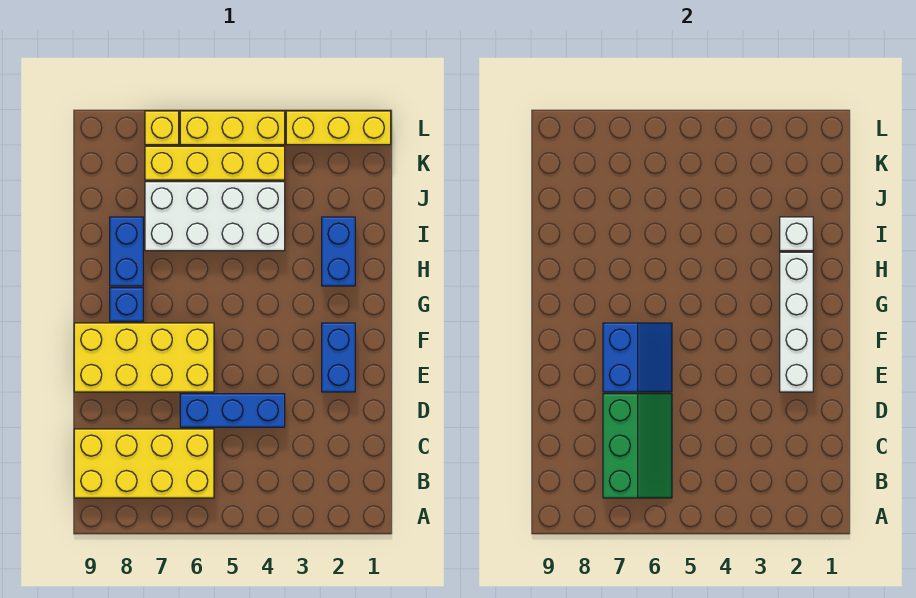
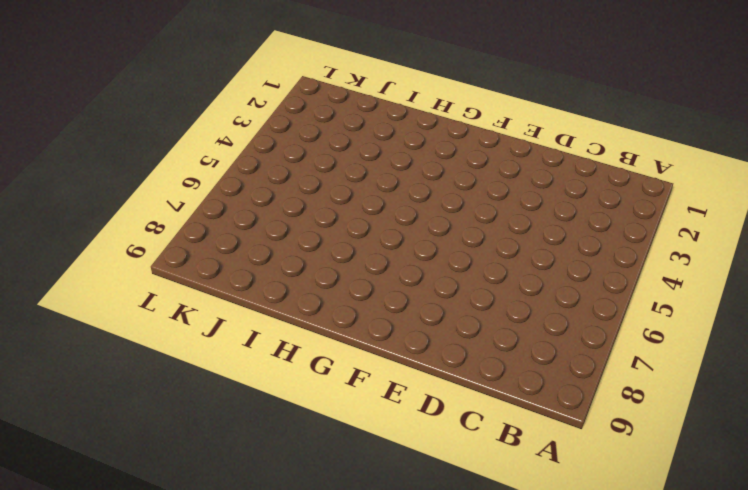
none -> yellow 2x4 brick [74,429,214,498]
none -> blue 1x3 brick [180,394,285,427]
none -> blue 1x2 brick [322,323,355,392]

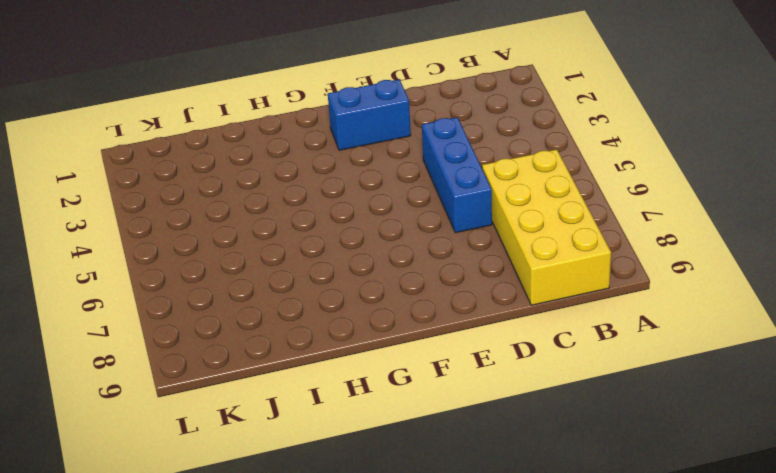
none -> yellow 2x4 brick [74,323,214,392]
none -> blue 1x1 brick [110,288,143,321]
none -> blue 1x2 brick [322,217,355,286]

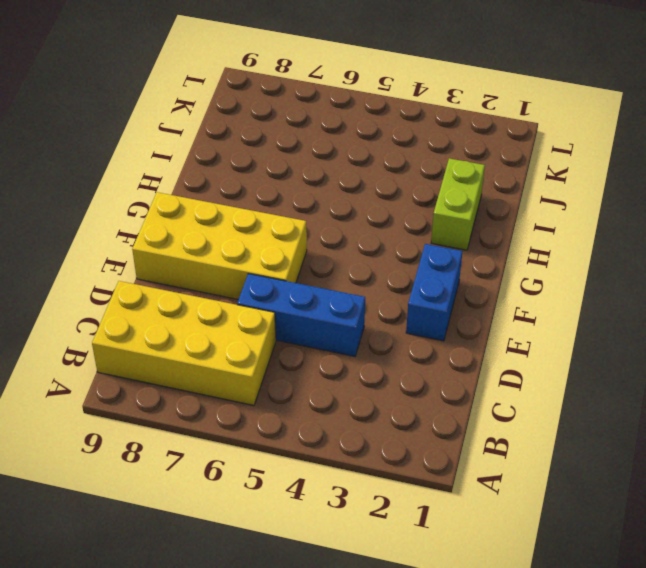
lime 1x2 brick [431,158,485,250] -> blue 1x2 brick [322,217,355,286]
none -> blue 1x1 brick [110,288,143,321]
none -> blue 1x2 brick [110,217,143,286]
none -> white 2x4 brick [145,182,285,251]

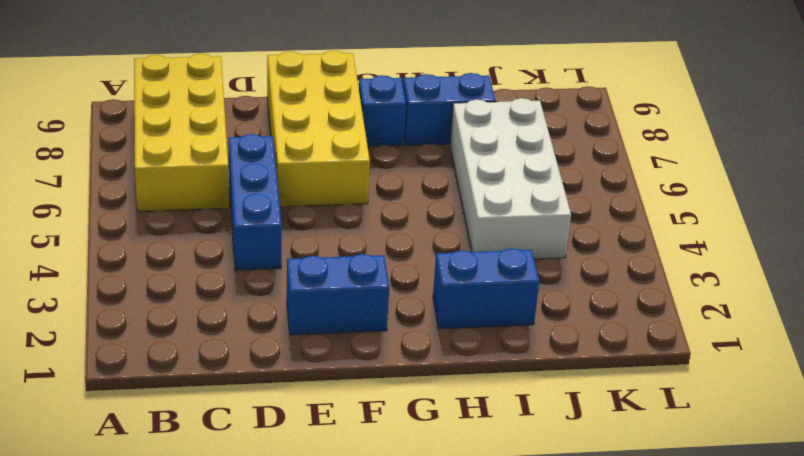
none -> yellow 1x4 brick [145,146,285,180]
none -> yellow 1x3 brick [286,111,391,145]
none -> yellow 1x3 brick [180,111,285,145]

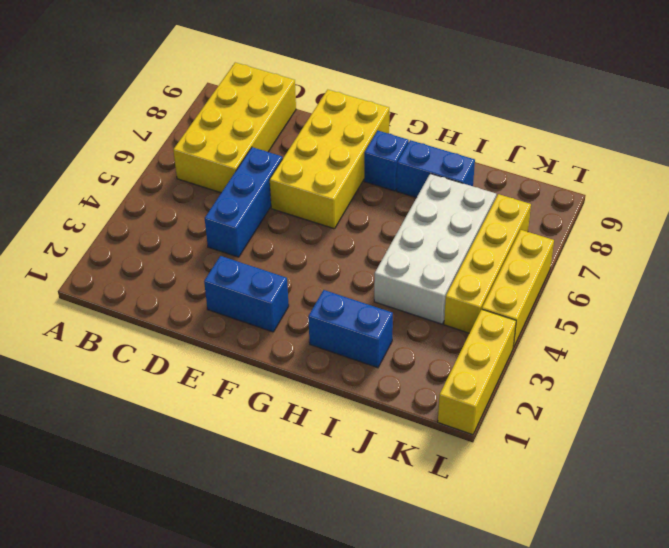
none -> yellow 1x1 brick [145,111,179,145]
none -> green 2x3 slope [603,394,672,498]
none -> white 1x4 brick [780,252,813,392]

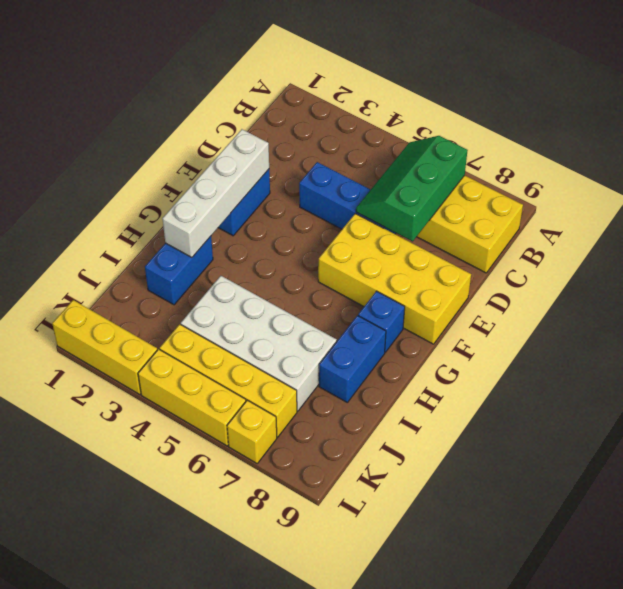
none -> blue 2x2 slope [603,323,672,392]
none -> white 1x1 brick [780,217,813,251]

